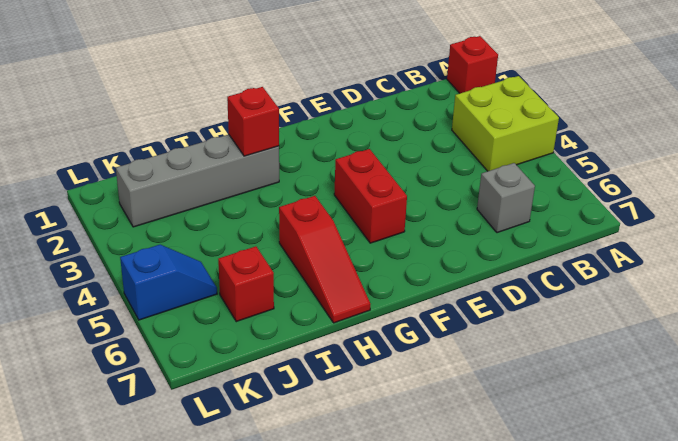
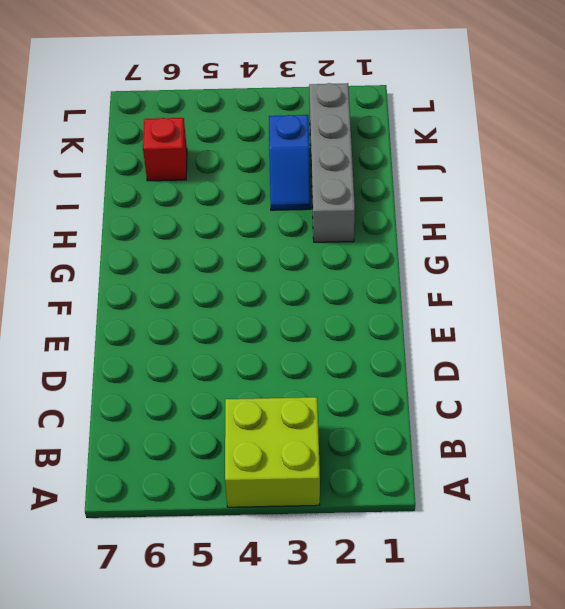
blue 1x2 slope [269,115,311,210] -> blue 1x2 slope moved to [120,245,217,320]
none -> red 1x1 brick [447,36,498,93]
none -> grey 1x1 brick [477,163,535,233]

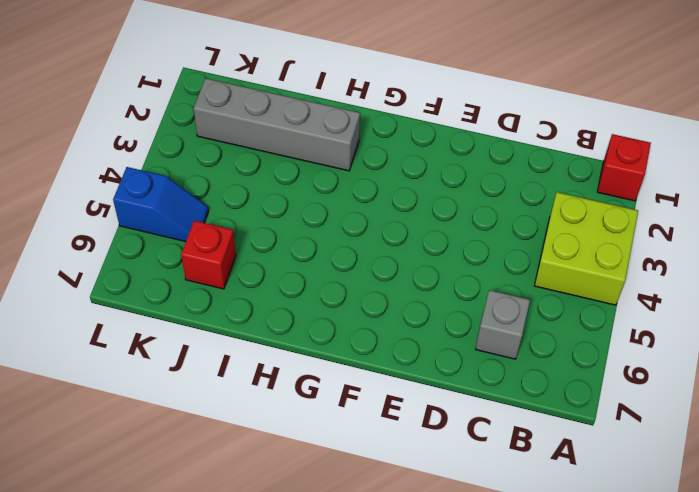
none -> red 1x2 brick [334,149,407,243]
none -> red 1x3 slope [279,196,370,323]

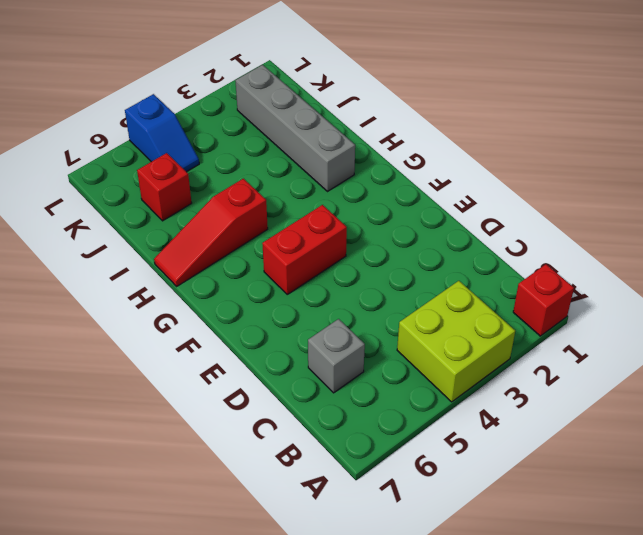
none -> red 1x1 brick [227,87,279,156]

